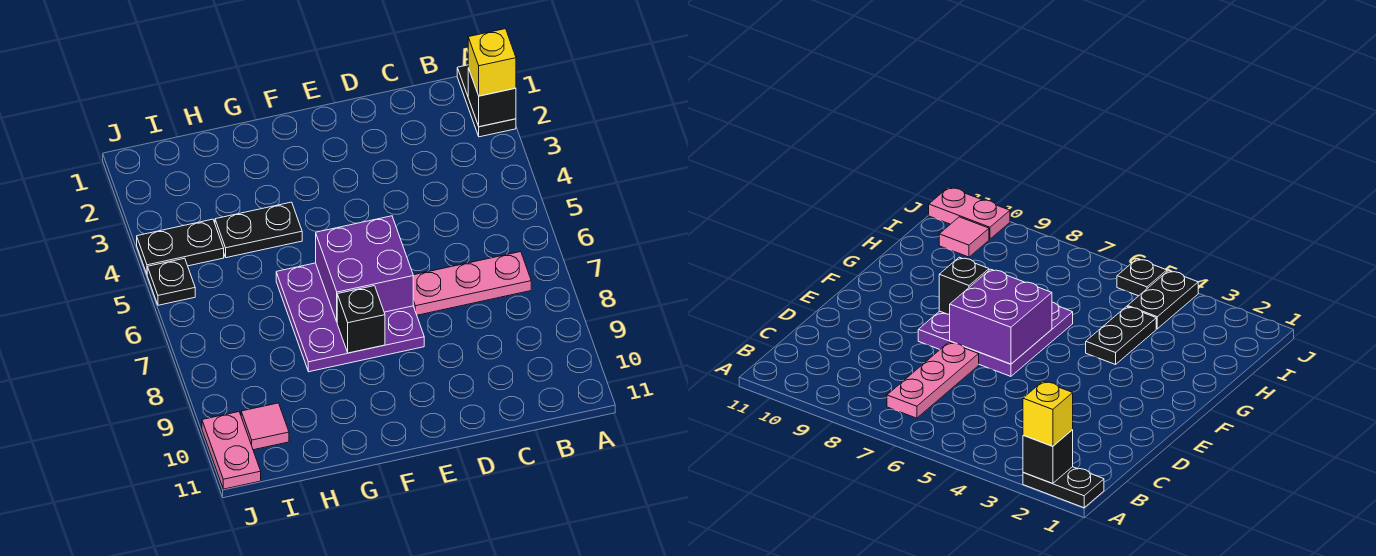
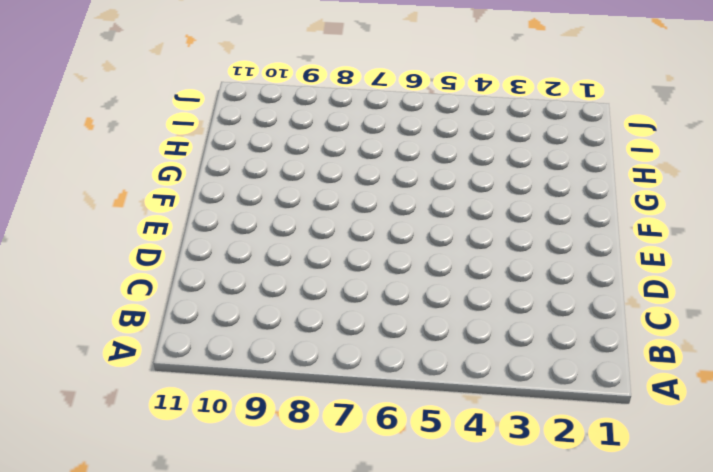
none -> black 1x2 plate [457,65,516,137]
none -> pink 1x3 plate [413,252,531,315]
none -> purple 3x3 plate [276,263,424,372]

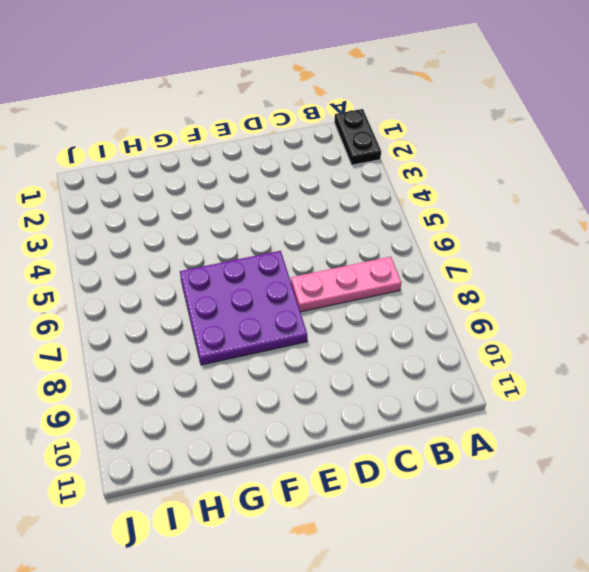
none -> black 1x2 plate [215,202,302,258]
none -> black 1x2 plate [137,219,224,274]
none -> pink 1x1 tile [241,403,289,450]

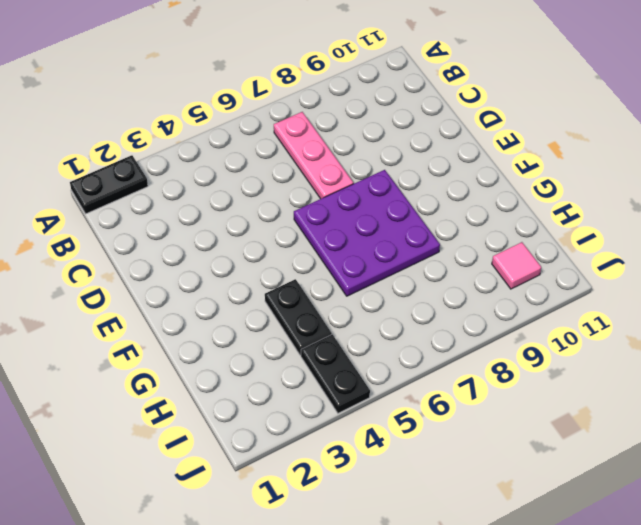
none -> black 1x1 plate [147,258,195,305]
none -> pink 1x2 plate [202,412,261,489]
none -> black 1x1 brick [468,68,516,127]

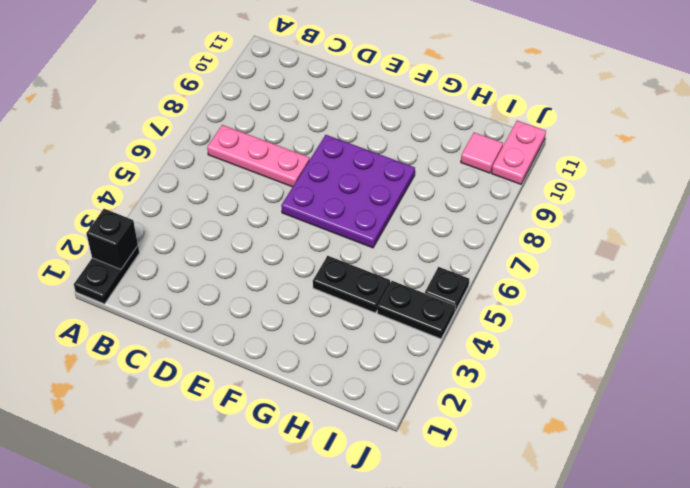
none -> purple 2x2 brick [316,216,413,321]
none -> black 1x1 brick [337,286,385,353]
none -> yellow 1x1 brick [468,29,516,96]

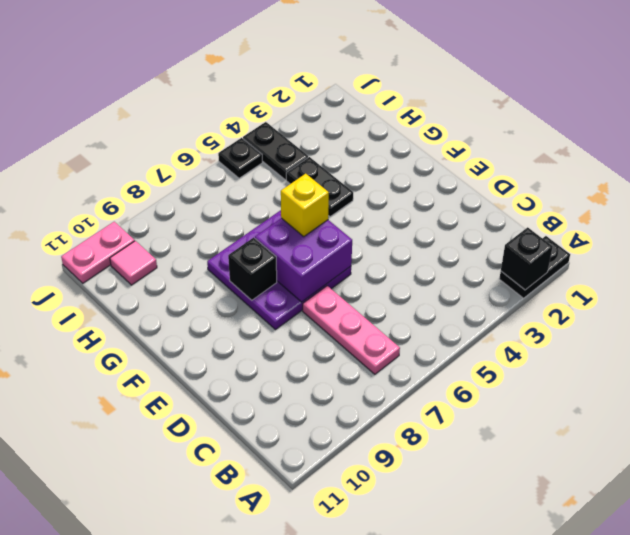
yellow 1x1 brick [281,174,329,236] -> yellow 1x1 brick moved to [468,29,516,96]

